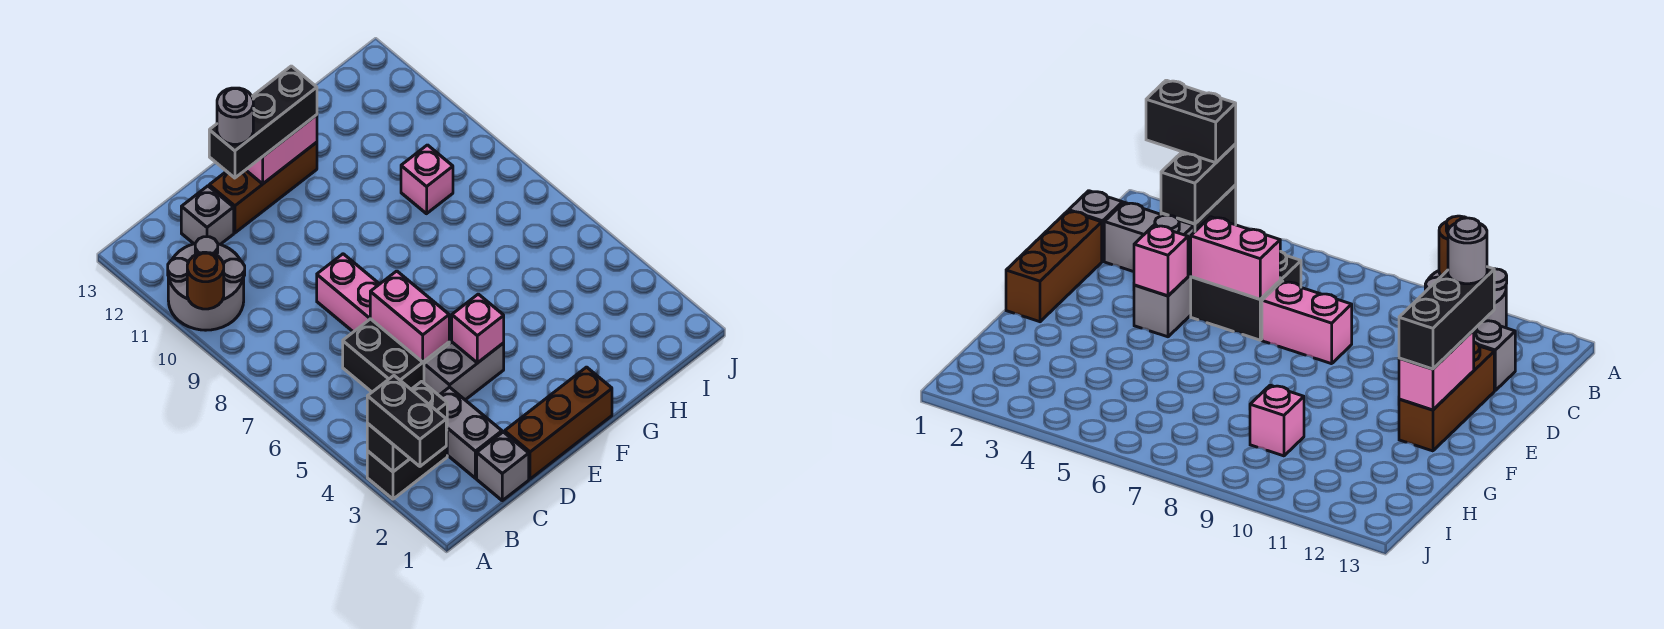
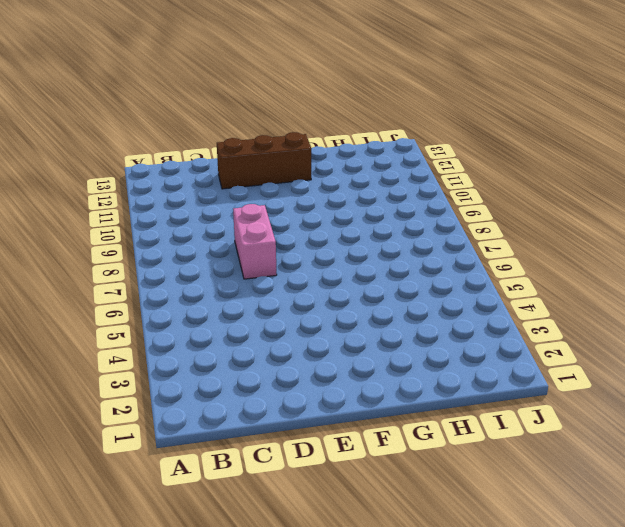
none -> black 1x2 brick [367,430,447,499]
none -> grey 2x2 round brick [168,237,245,330]
none -> grey 1x1 brick [477,432,529,501]

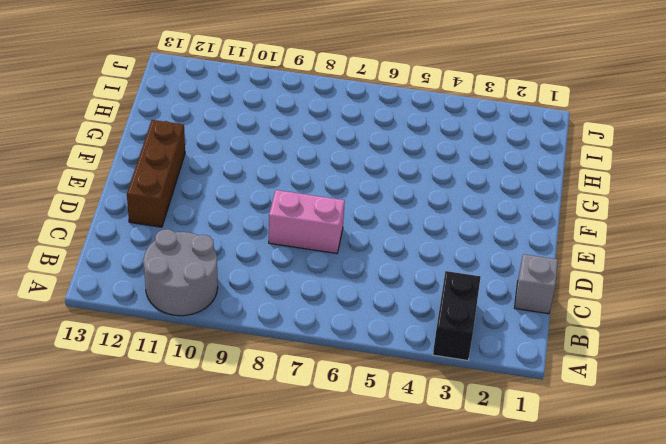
none -> grey 1x2 brick [439,387,502,478]
none -> black 2x2 brick [343,319,449,392]
none -> grey 1x1 brick [181,186,234,244]

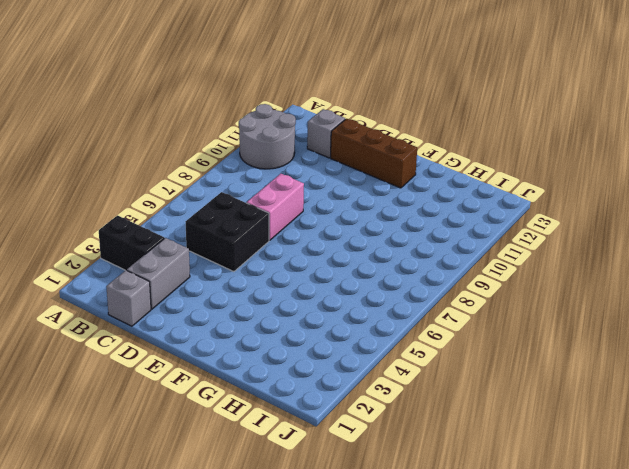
none -> brown 1x3 brick [505,367,612,479]
none -> grey 1x2 brick [424,342,504,400]
none -> pink 1x1 brick [401,145,453,214]

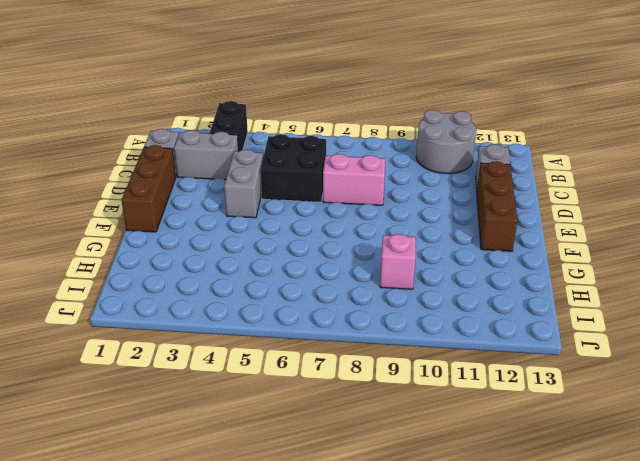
none -> black 1x2 brick [367,381,447,472]
none -> brown 1x1 round brick [187,252,224,309]
none -> pink 1x2 brick [370,271,449,362]

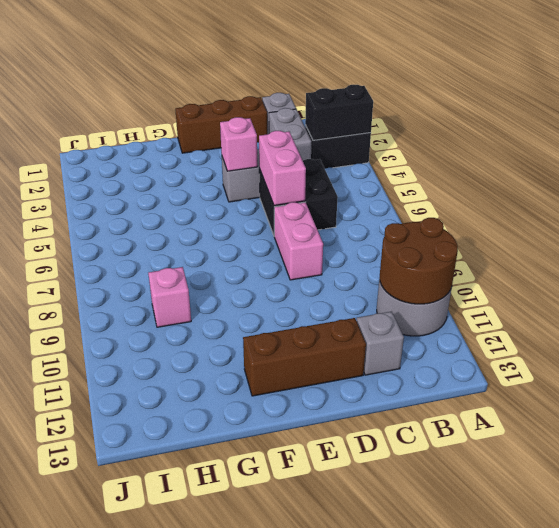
brown 2x2 round brick [380,218,458,304] -> brown 1x1 round brick [187,252,224,309]
none -> pink 1x2 brick [246,115,317,184]
none -> black 1x2 brick [367,376,446,466]
none -> black 1x3 brick [209,66,317,178]

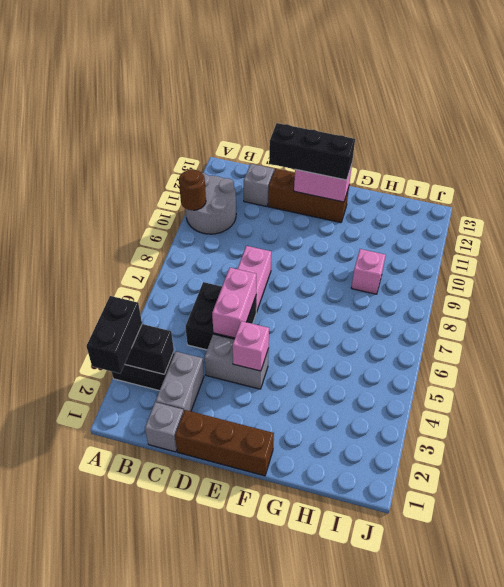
none -> grey 1x1 round brick [217,88,253,144]

